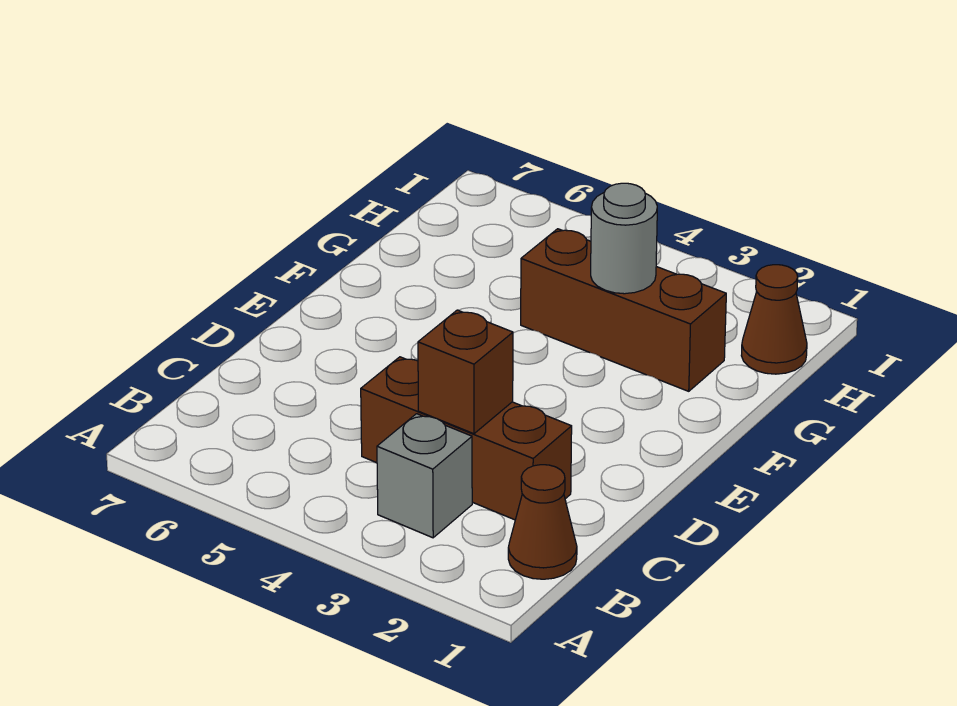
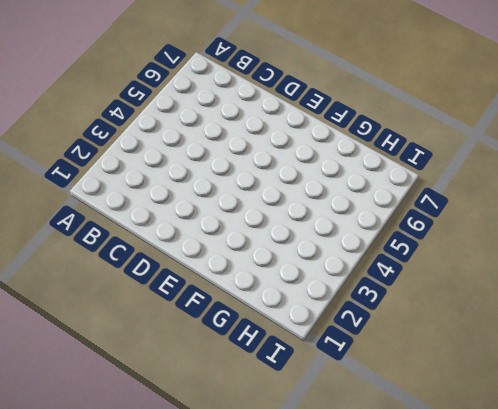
none -> brown 1x1 cone [508,465,577,579]
none -> grey 1x1 brick [377,414,472,538]

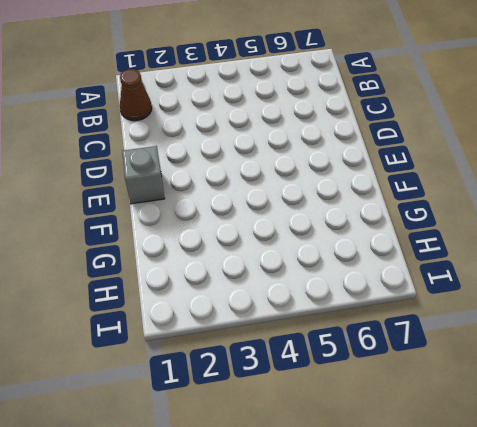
grey 1x1 brick [122,146,165,204] -> grey 1x1 brick moved to [377,414,472,538]
none -> brown 1x3 brick [361,357,572,520]
none -> brown 1x3 brick [521,229,726,391]

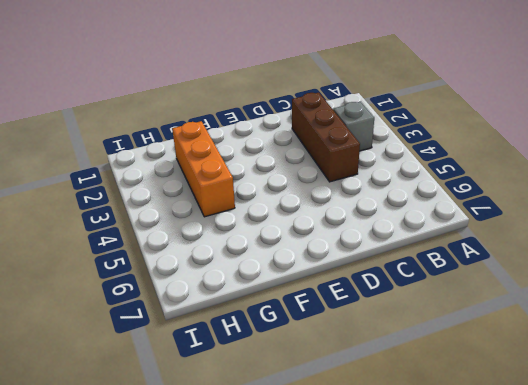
orange 1x3 brick [172,121,235,217] -> brown 1x3 brick [521,229,726,391]
none -> brown 1x1 cone [508,465,577,579]
none -> brown 1x1 cone [741,265,807,374]

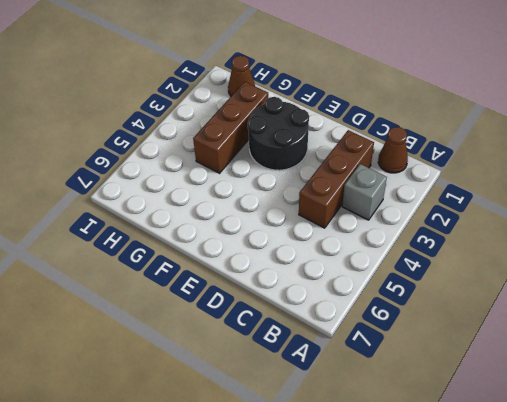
black 2x2 round brick [248,97,309,170] -> none
none -> brown 1x1 brick [418,310,513,434]
none -> grey 1x1 round brick [591,183,657,294]

